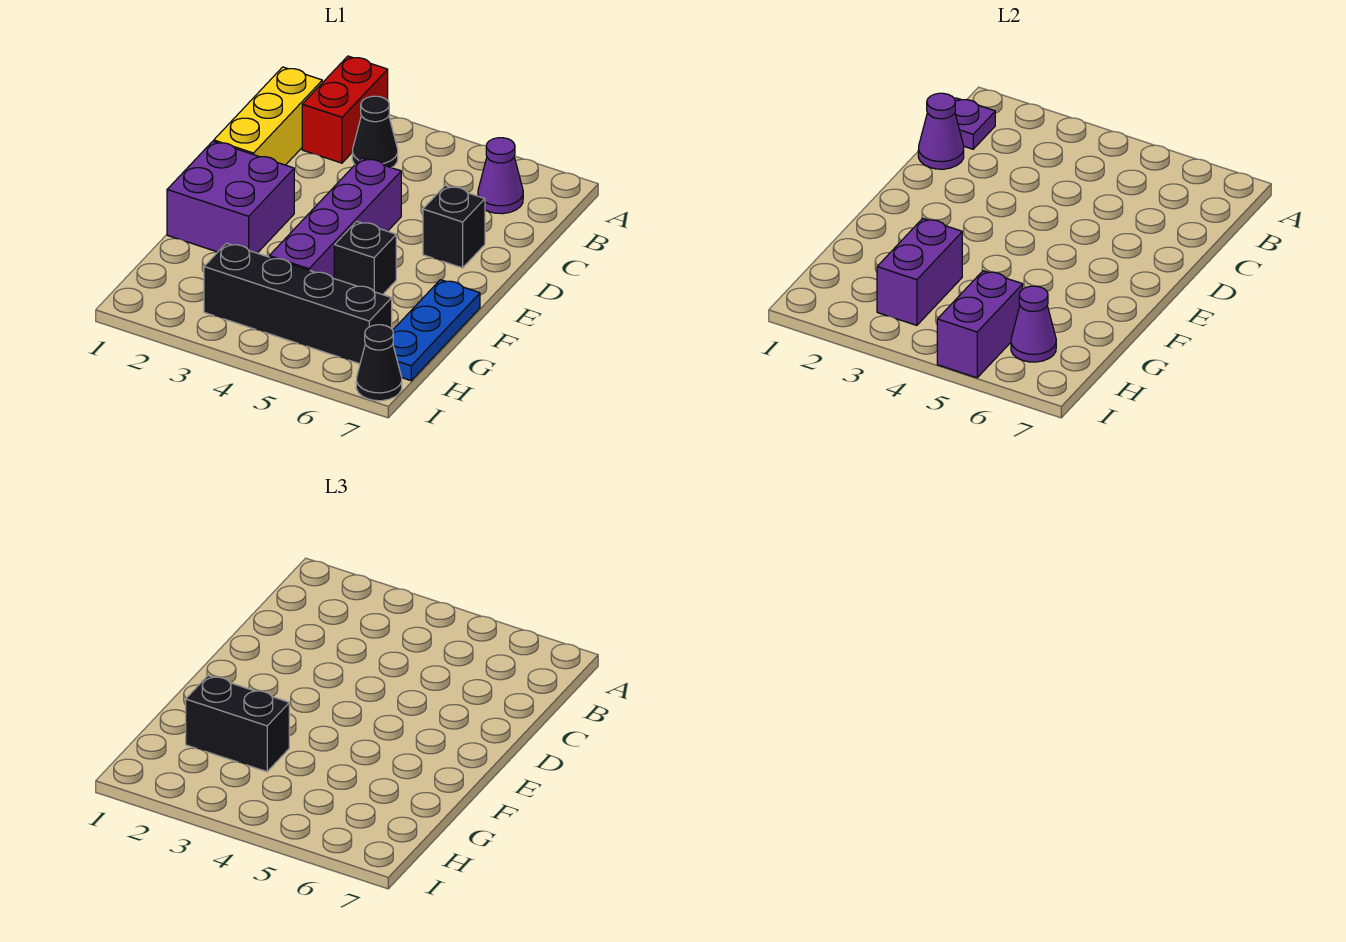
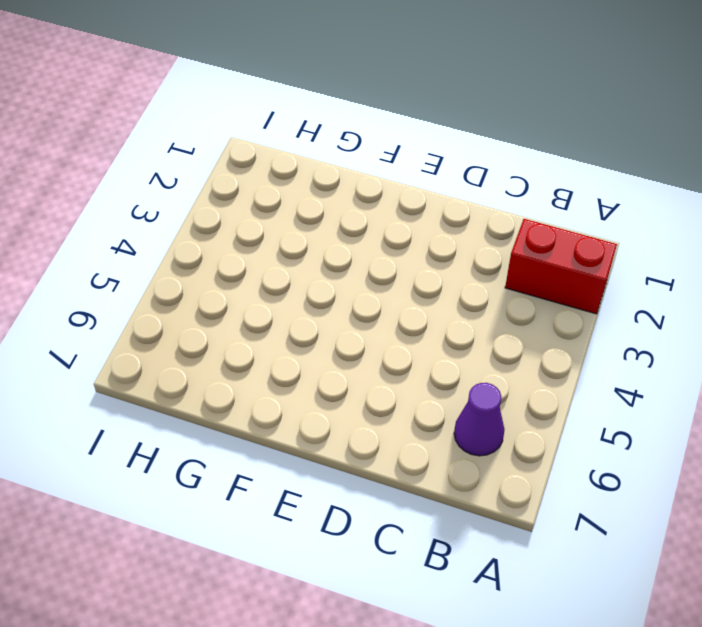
none -> yellow 1x3 brick [214,67,322,165]
none -> black 1x1 cone [352,96,398,168]
none -> purple 1x4 brick [269,158,401,278]

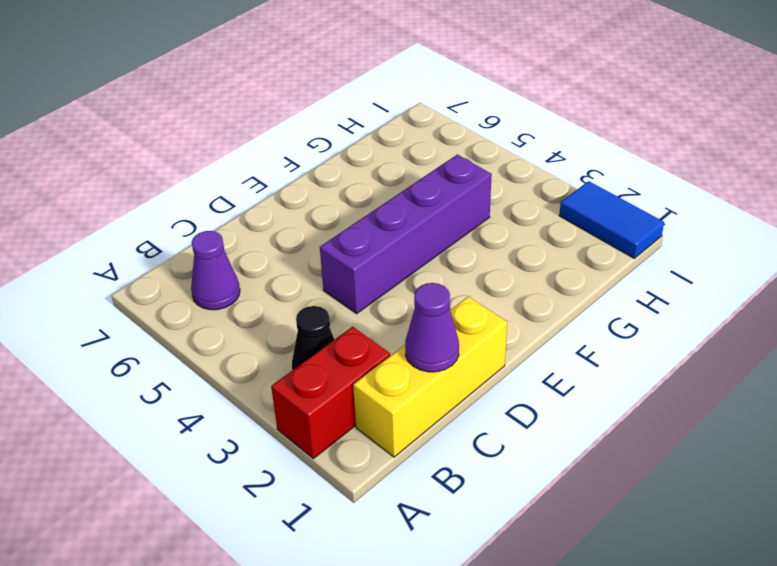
blue 1x2 tile [559,181,664,258] -> none
none -> black 1x1 brick [423,186,485,268]
none -> purple 2x2 brick [167,141,294,253]
none -> black 1x1 brick [334,221,396,295]

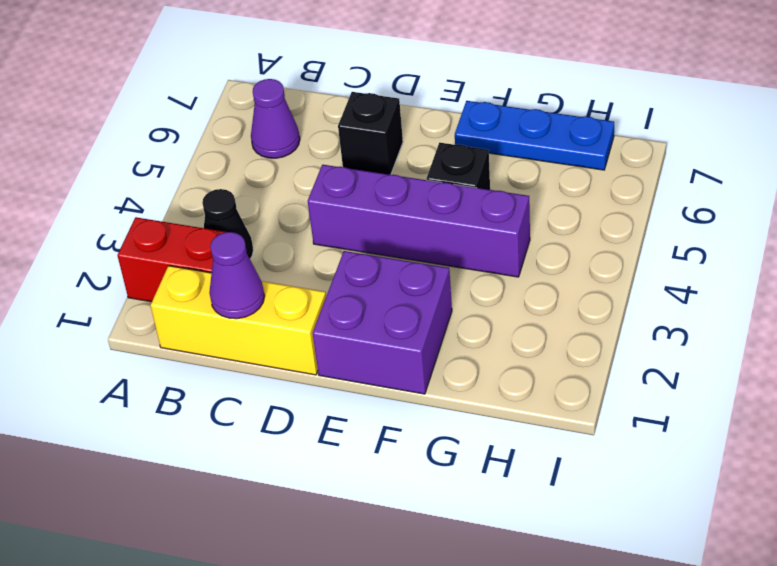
none -> black 1x4 brick [204,243,392,364]
none -> black 1x1 cone [356,325,402,401]
none -> purple 1x1 plate [955,98,995,149]

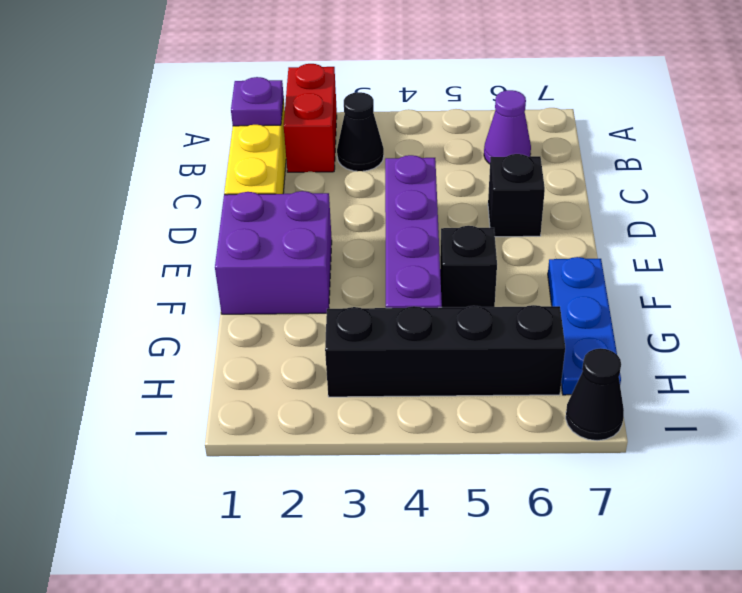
none -> purple 1x1 cone [918,93,964,169]
none -> purple 1x2 brick [877,218,962,325]
none -> purple 1x2 brick [937,271,1023,378]

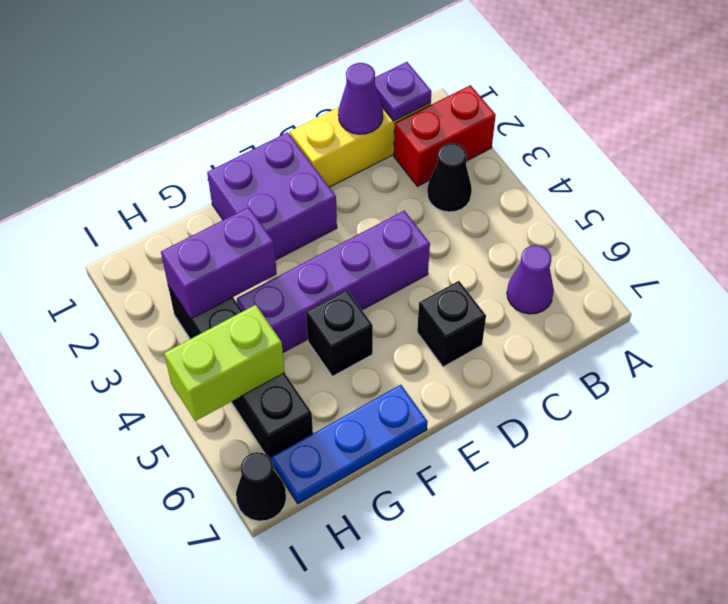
lime 1x2 brick [164,305,285,421] -> purple 1x2 brick [937,271,1023,378]
none -> purple 1x1 cone [1011,286,1056,362]
none -> black 1x2 brick [186,676,289,772]

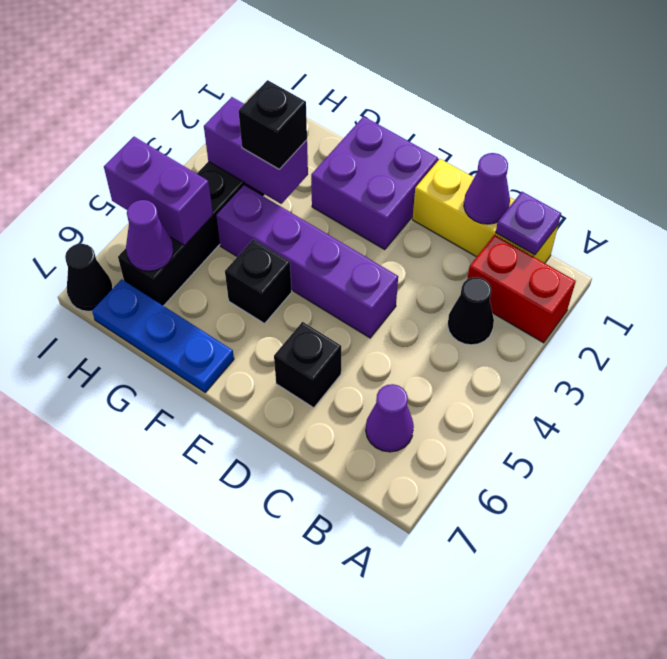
black 1x1 brick [239,80,307,169] -> black 1x2 brick [186,676,289,772]

